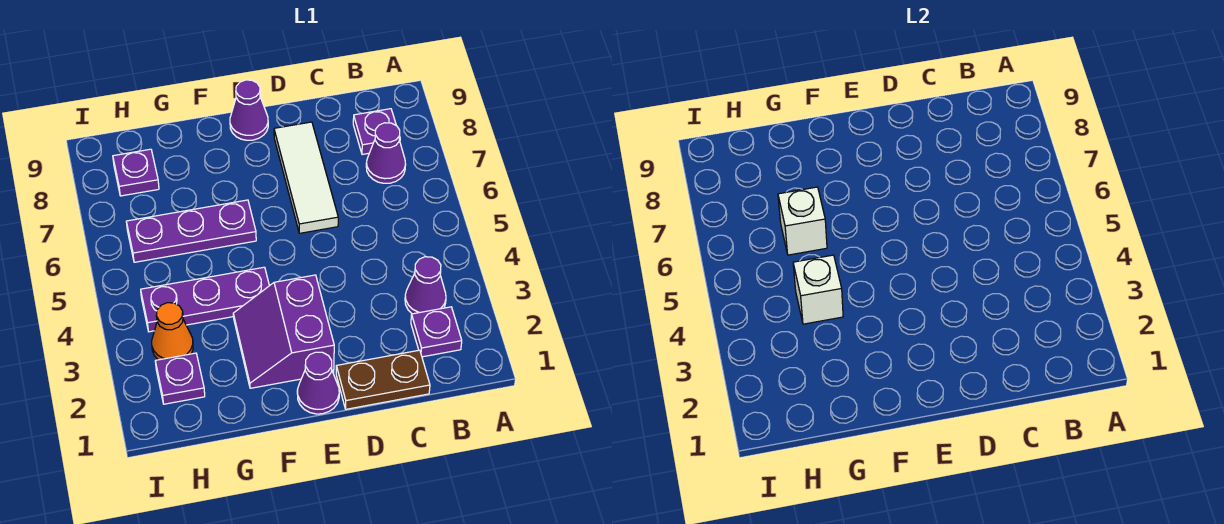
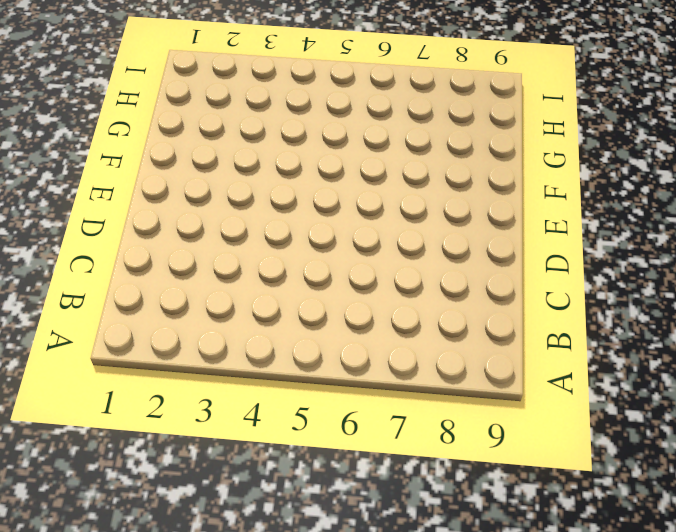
none -> purple 1x1 plate [411,307,462,357]
none -> purple 1x1 cone [405,257,446,314]
none -> purple 1x1 cone [366,123,406,183]

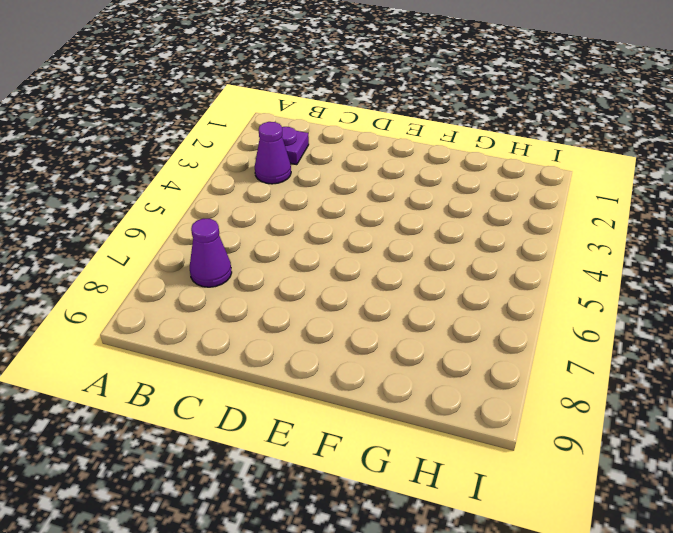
none -> purple 1x1 plate [353,109,400,154]
none -> brown 1x2 plate [336,350,430,409]
none -> white 1x3 tile [274,122,338,233]

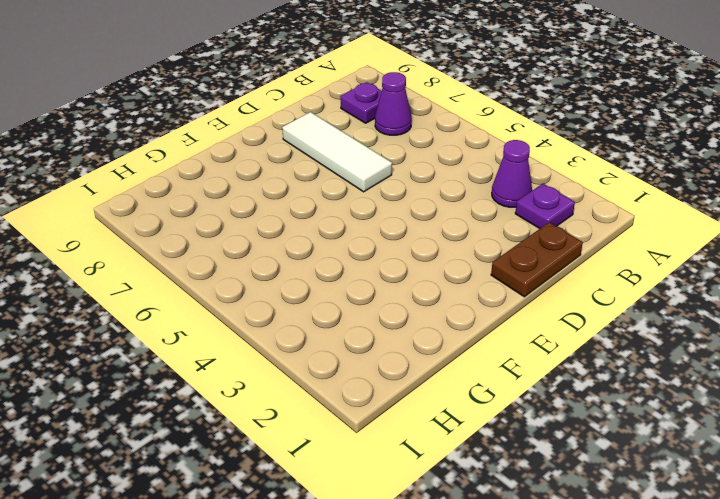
none -> purple 1x1 cone [297,352,339,414]
none -> purple 2x2 slope [233,275,334,388]
none -> purple 1x1 cone [230,80,268,140]

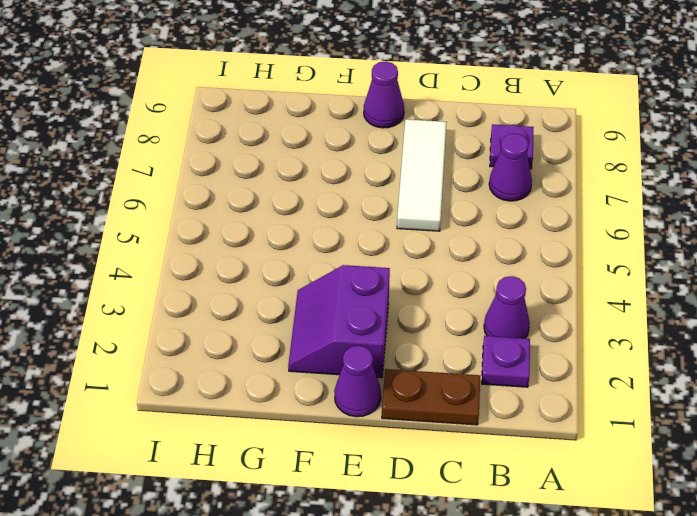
none -> purple 1x3 plate [141,267,269,332]
none -> purple 1x3 plate [126,200,256,262]
none -> purple 1x1 plate [155,353,205,404]

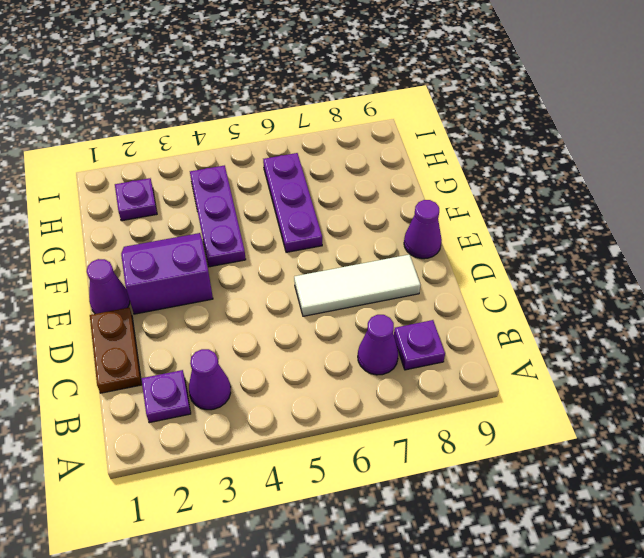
none -> orange 1x1 cone [152,303,193,360]
none -> purple 1x1 plate [113,149,159,196]
none -> white 1x1 brick [793,255,843,324]

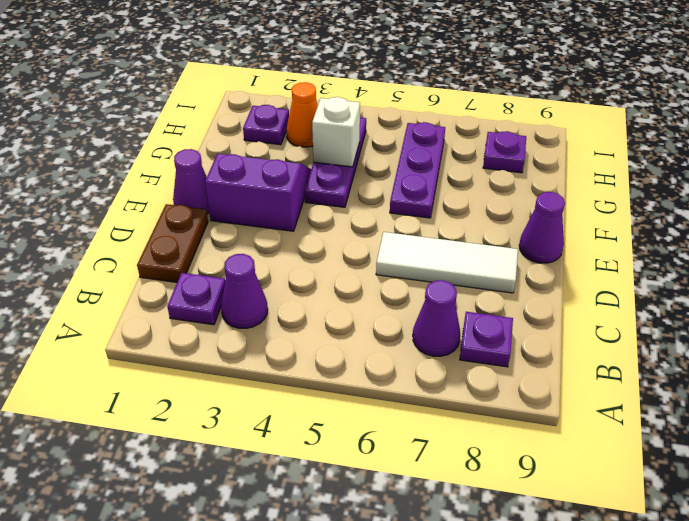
none -> white 1x1 brick [778,187,827,255]

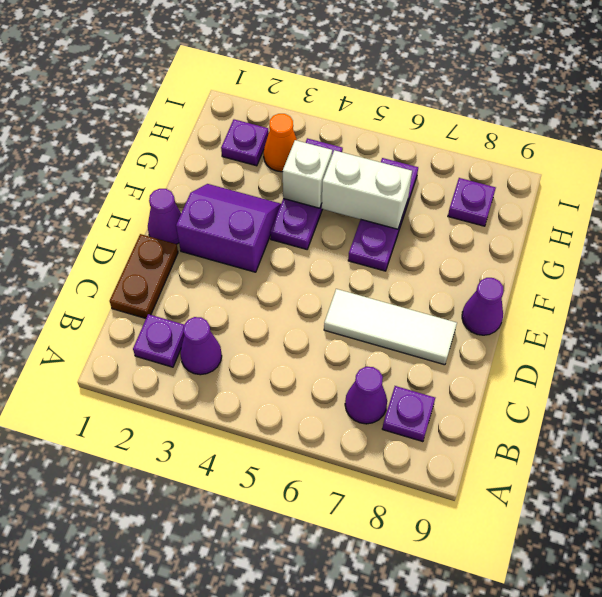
white 1x2 brick [322,150,412,229] -> white 1x1 brick [778,187,827,255]

